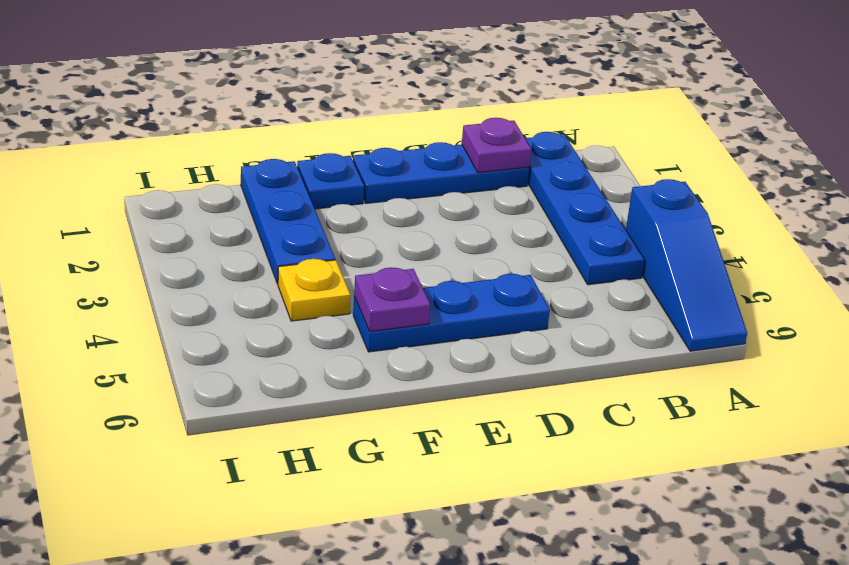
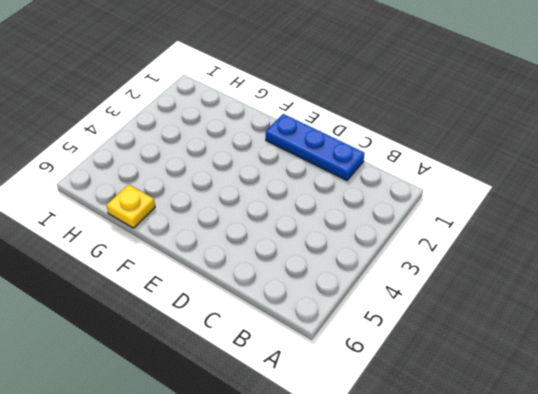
yellow 1x1 plate [106,184,155,228] -> yellow 1x1 plate moved to [278,259,350,321]
none -> blue 1x3 slope [626,179,747,351]
none -> blue 1x4 plate [525,132,644,285]

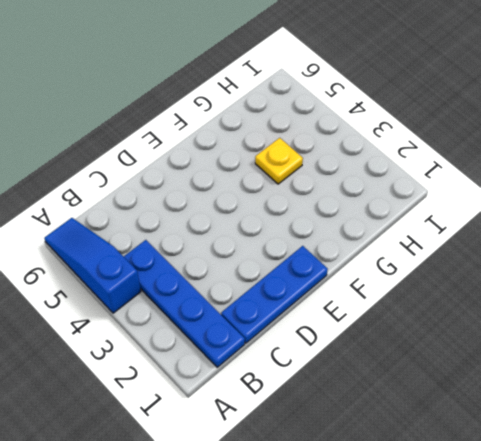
none -> blue 1x3 plate [353,274,550,352]
none -> blue 1x1 plate [297,153,364,209]

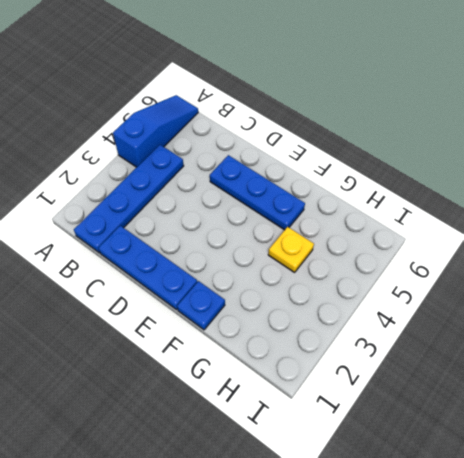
none -> blue 1x3 plate [241,159,335,284]
none -> purple 1x1 plate [462,118,531,173]

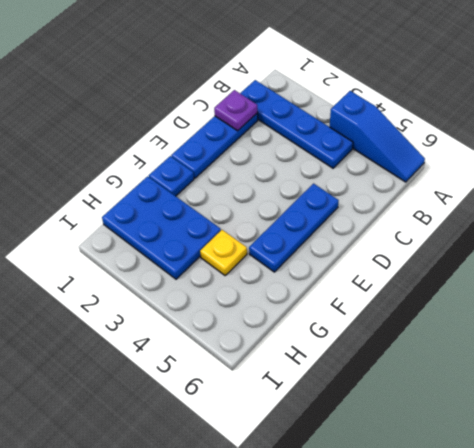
blue 2x3 plate [102,176,221,279] -> blue 1x3 plate [241,159,335,284]
none -> purple 1x1 plate [354,267,430,332]

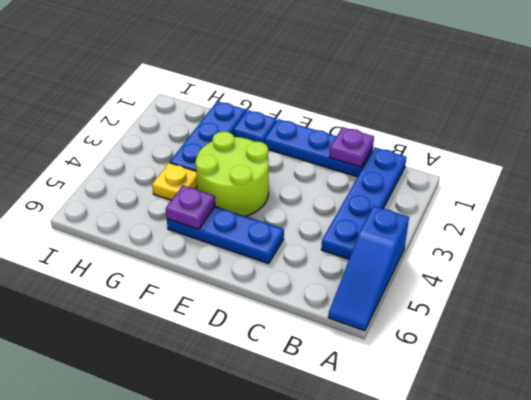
lime 2x2 round brick [195,131,269,216] -> none

